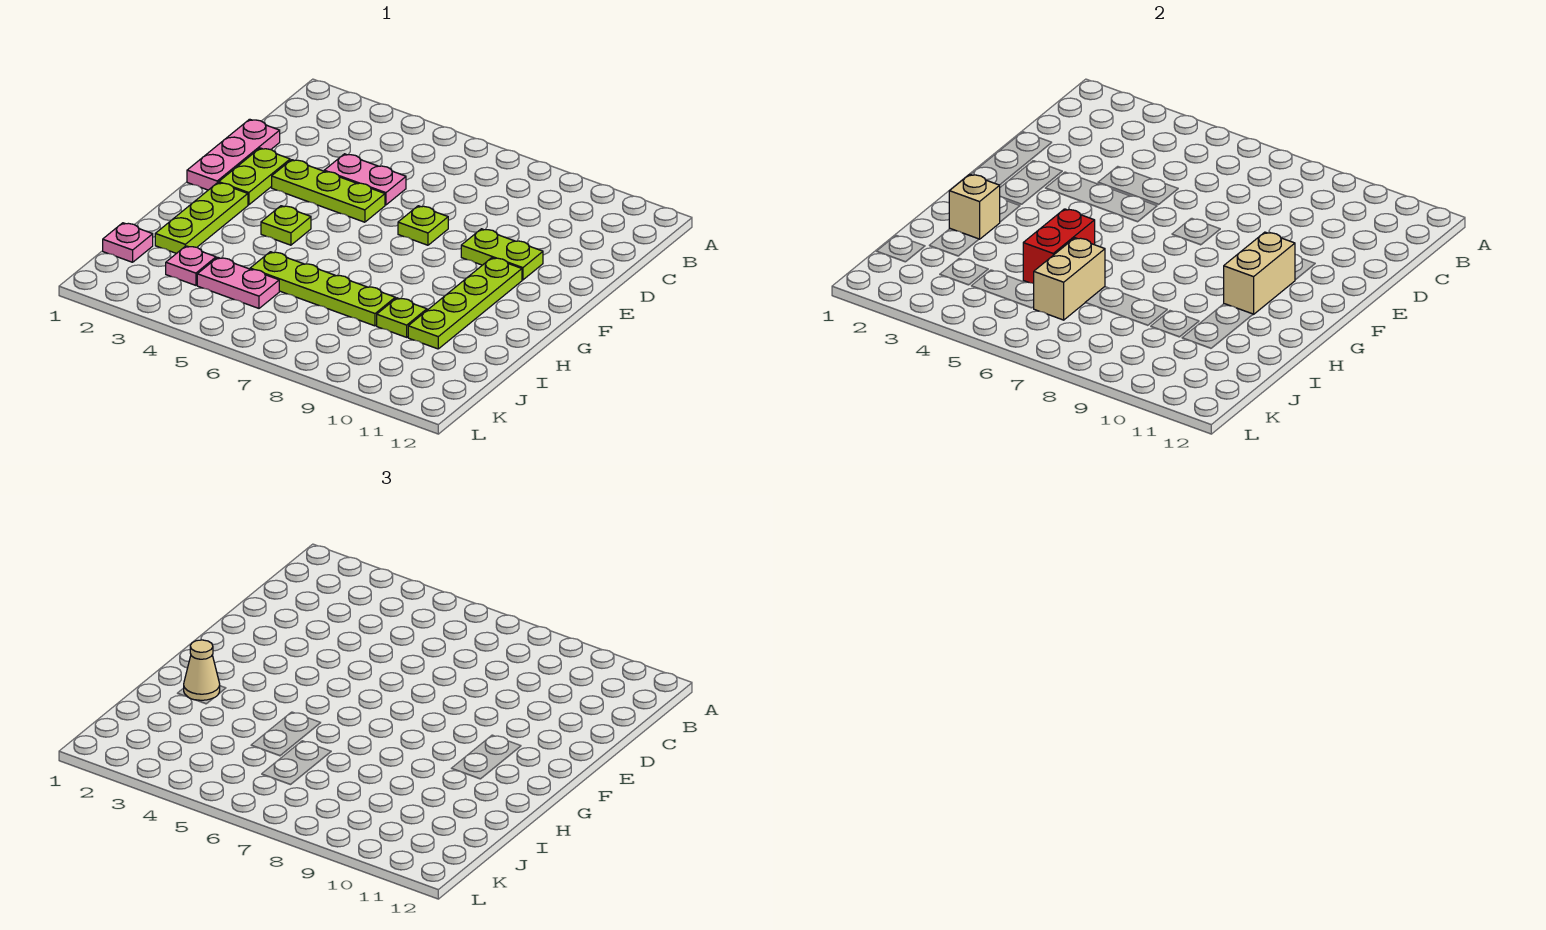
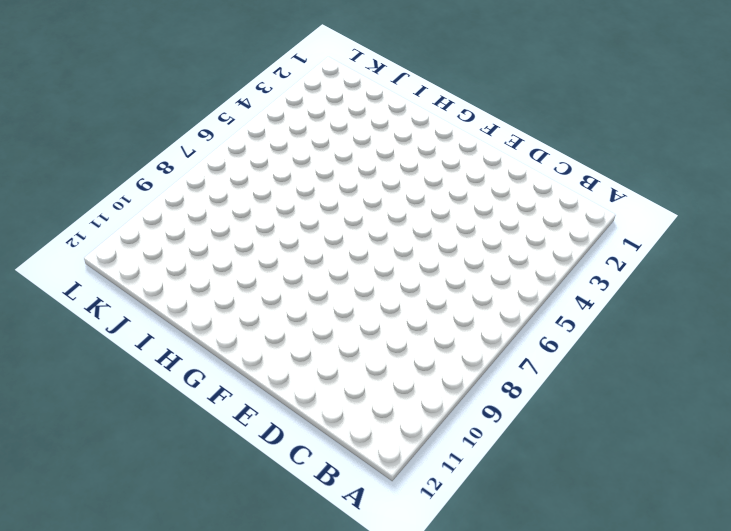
none -> pink 1x3 plate [187,119,280,190]
none -> pink 1x2 plate [324,154,406,205]
none -> lime 1x2 plate [219,148,290,205]

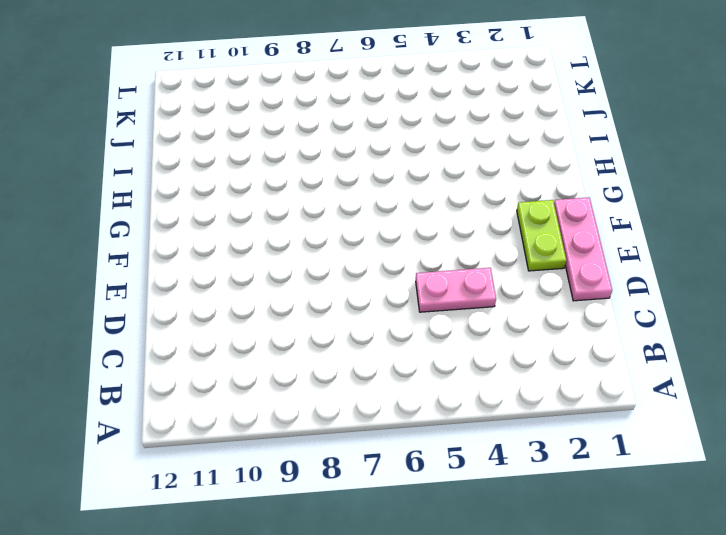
none -> lime 1x3 plate [272,160,385,222]
none -> lime 1x1 plate [398,206,448,245]
none -> lime 1x2 plate [461,229,543,280]

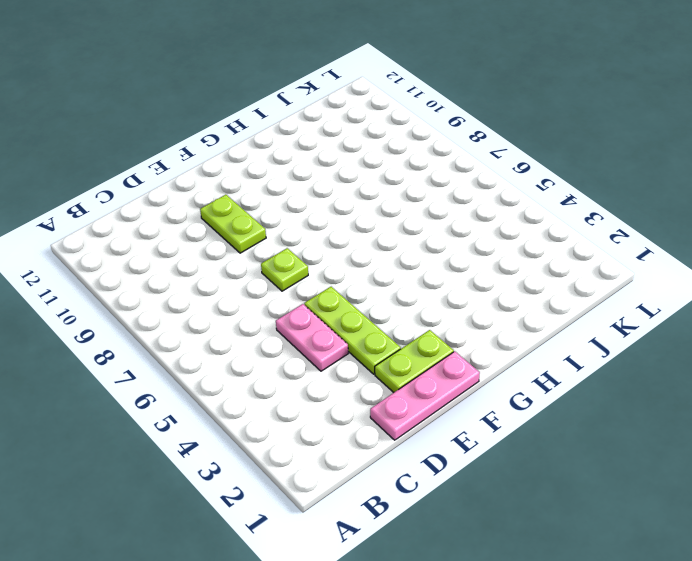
none -> lime 1x4 plate [408,258,522,349]
none -> lime 1x3 plate [155,183,248,254]
none -> lime 1x1 plate [261,206,311,245]

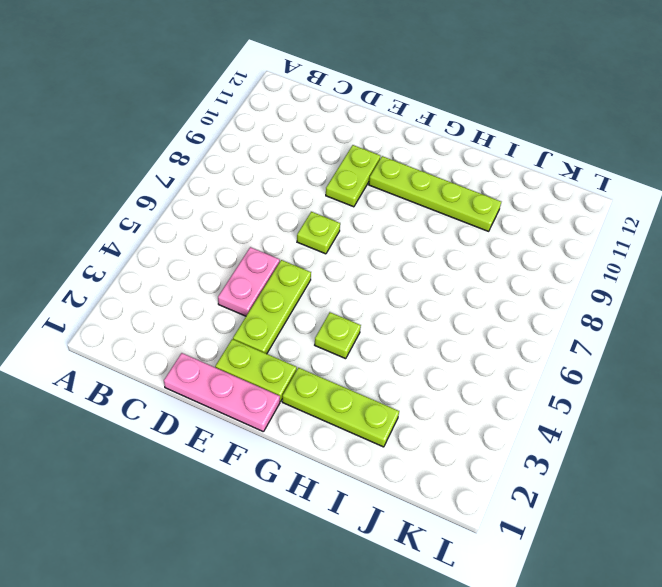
none -> lime 1x4 plate [250,252,395,326]
none -> lime 1x1 plate [377,298,427,337]
none -> pink 1x1 plate [103,223,153,262]

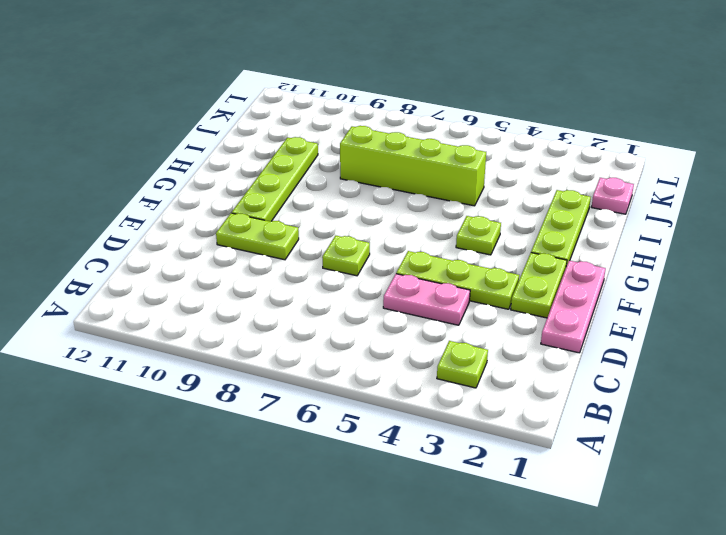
lime 1x1 plate [437,341,488,388] -> lime 1x1 plate moved to [377,298,427,337]
lime 1x4 brick [340,126,486,206] -> lime 1x4 plate [250,252,395,326]
none -> pink 1x1 plate [166,246,216,285]
none -> pink 1x2 plate [197,257,279,308]
none -> tan 1x2 brick [1224,232,1295,314]

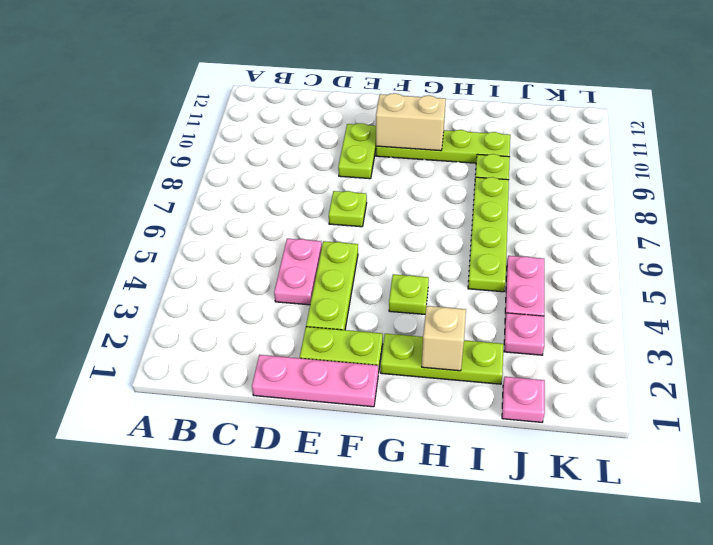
none -> red 1x2 brick [1023,209,1095,283]
none -> tan 1x2 brick [1034,238,1105,320]
none -> tan 1x1 cone [184,640,220,700]

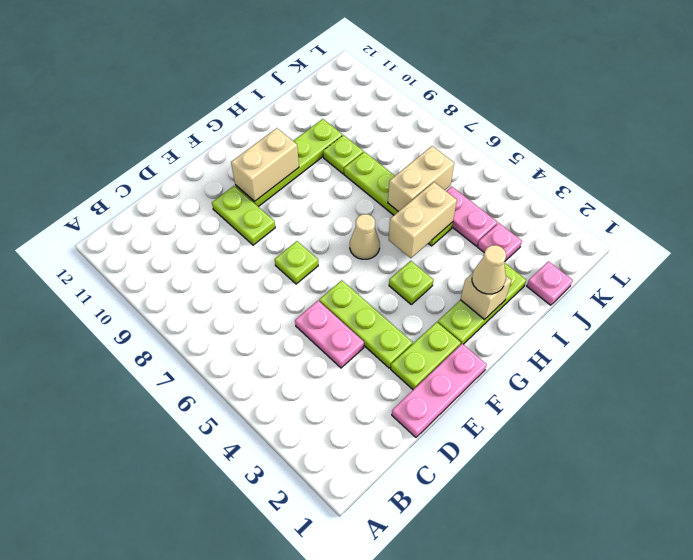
tan 1x1 cone [350,214,380,259] -> none
tan 1x2 brick [389,182,457,258] -> red 1x2 brick [1023,209,1095,283]

